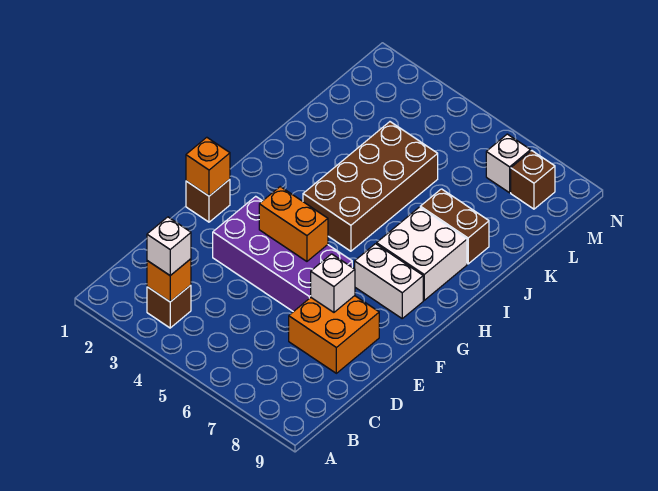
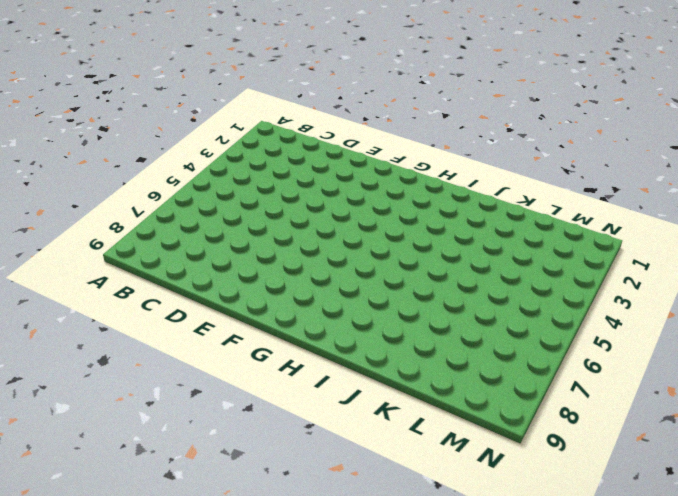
none -> brown 1x1 brick [147,285,191,328]
none -> orange 2x2 brick [289,296,379,373]
none -> purple 2x4 brick [213,196,352,312]

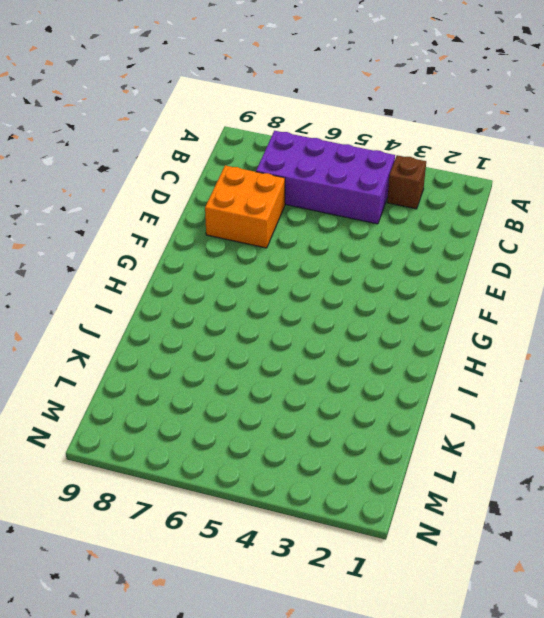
purple 2x4 brick [256,131,395,224] -> purple 2x4 brick moved to [213,196,352,312]
none -> brown 1x1 brick [186,179,230,222]
none -> white 1x2 brick [355,244,423,318]
none -> brown 2x4 brick [303,122,438,251]

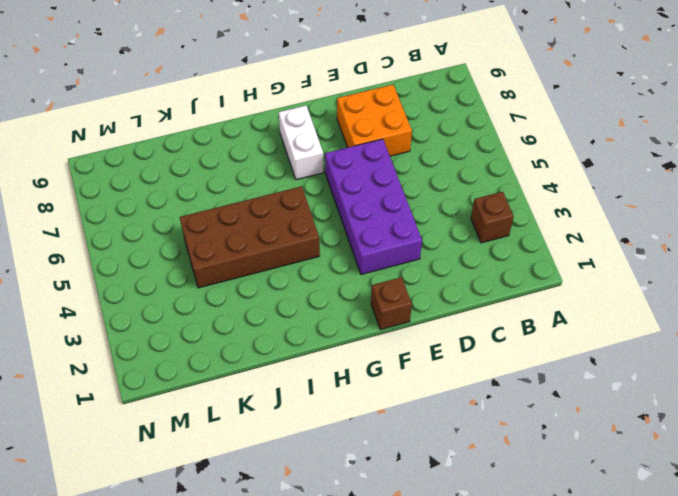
none -> white 2x2 brick [377,207,467,300]
none -> brown 1x2 brick [420,189,489,264]
none -> white 1x1 brick [486,134,531,193]

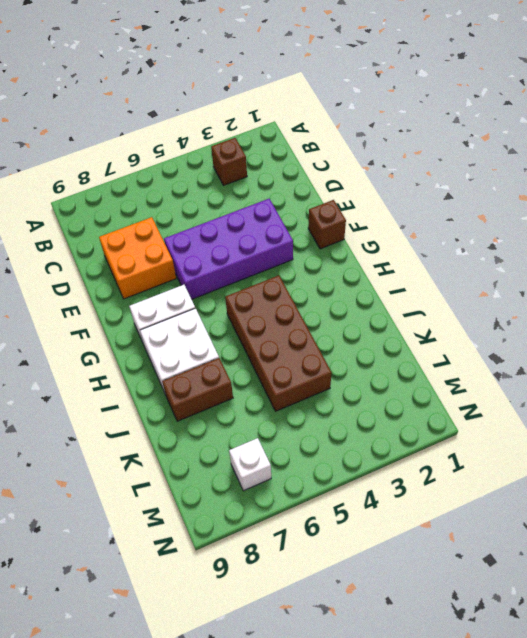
none -> brown 1x1 brick [511,151,555,209]
none -> orange 1x1 brick [147,259,191,302]
none -> white 1x1 brick [311,254,355,312]

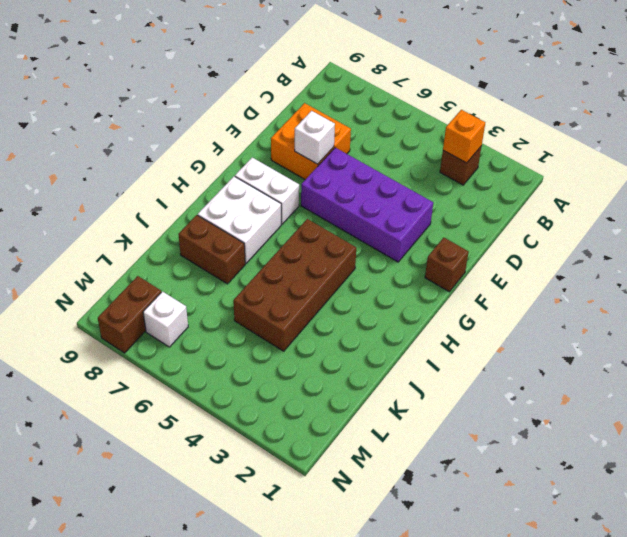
brown 1x2 brick [98,276,161,353] -> brown 1x1 brick [511,151,555,209]
none -> orange 1x1 brick [186,137,230,196]
none -> orange 1x2 brick [259,187,328,261]
none -> white 1x1 brick [147,217,191,275]

